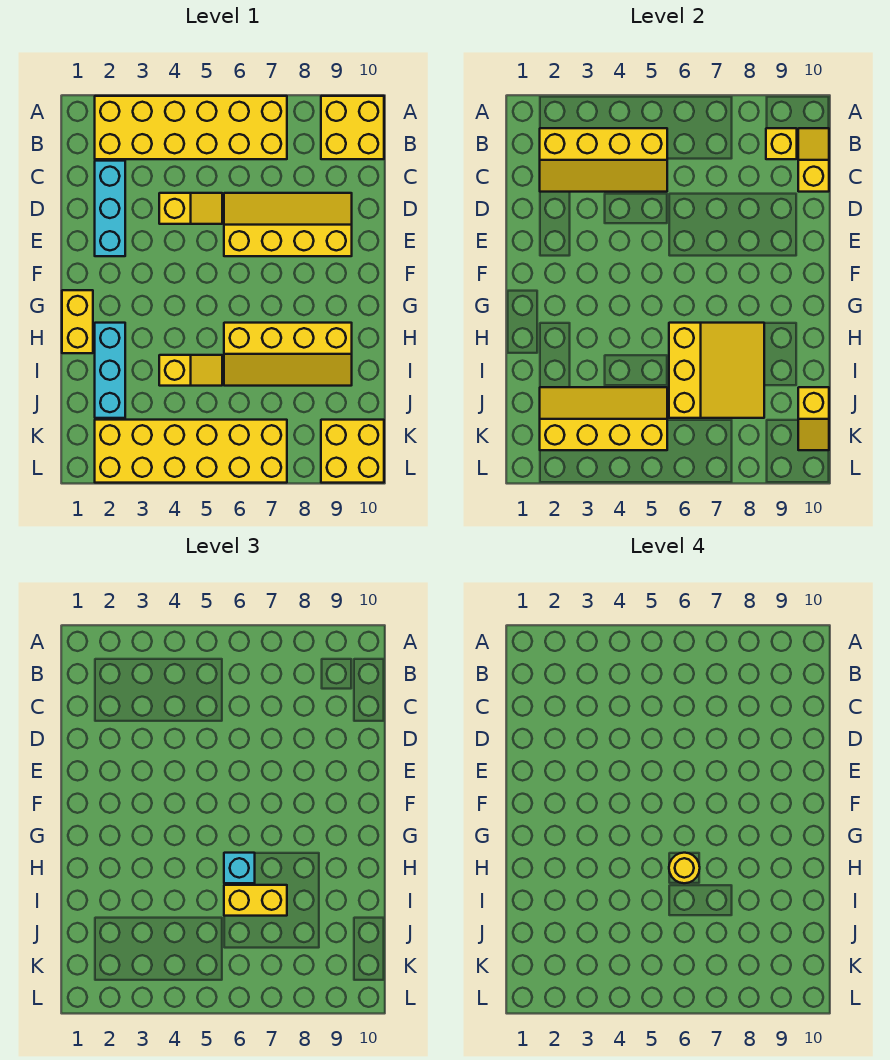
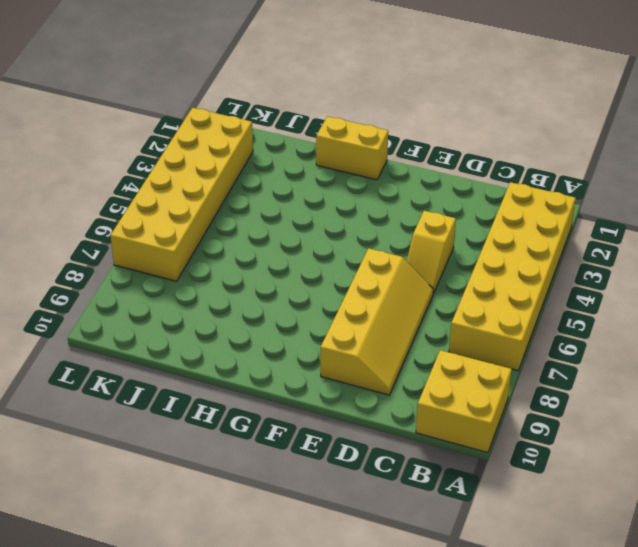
none -> cyan 1x3 brick [95,161,125,256]
none -> cyan 1x3 brick [95,323,125,418]
none -> yellow 2x4 slope [224,323,352,386]

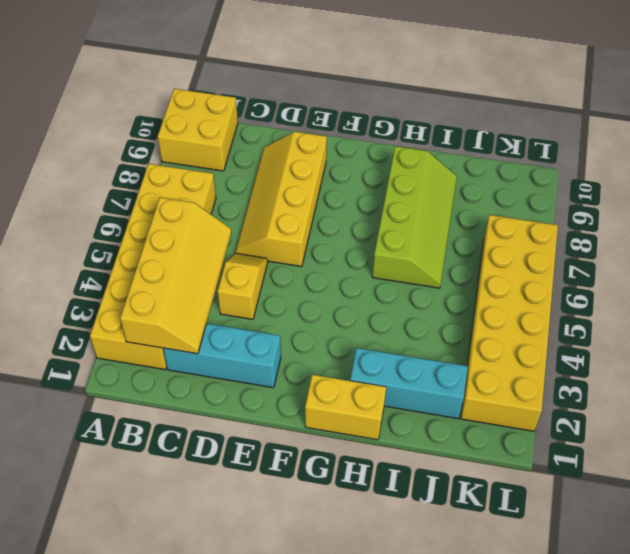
lime 2x4 slope [372,146,457,288] -> yellow 2x4 slope [224,323,352,386]
none -> yellow 1x2 slope [159,355,222,386]
none -> yellow 2x2 brick [321,420,384,483]
none -> yellow 1x1 brick [766,128,797,159]

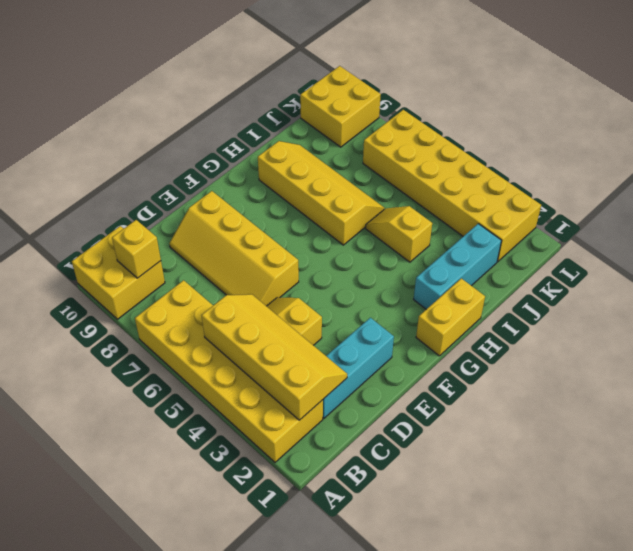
none -> yellow 1x2 slope [798,128,829,192]
none -> yellow 3x3 slope [669,323,764,418]
none -> yellow 2x4 slope [540,387,667,450]

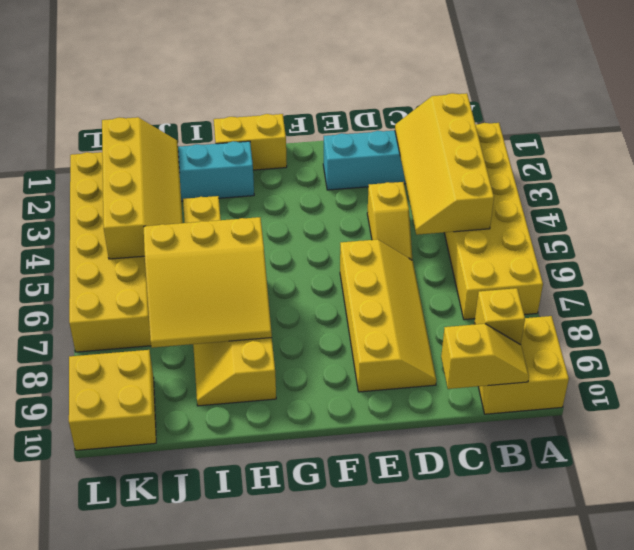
none -> yellow 1x2 slope [798,387,829,450]
none -> cyan 1x1 brick [224,853,255,883]
none -> yellow 1x2 brick [224,885,287,916]

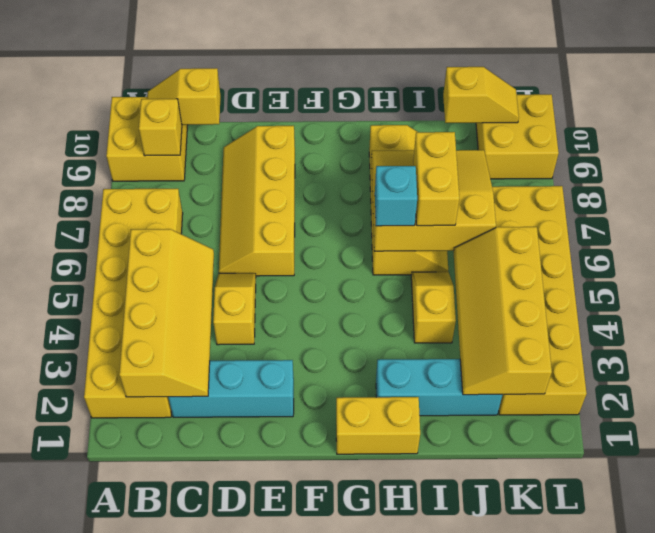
none -> yellow 1x1 round brick [669,853,700,883]

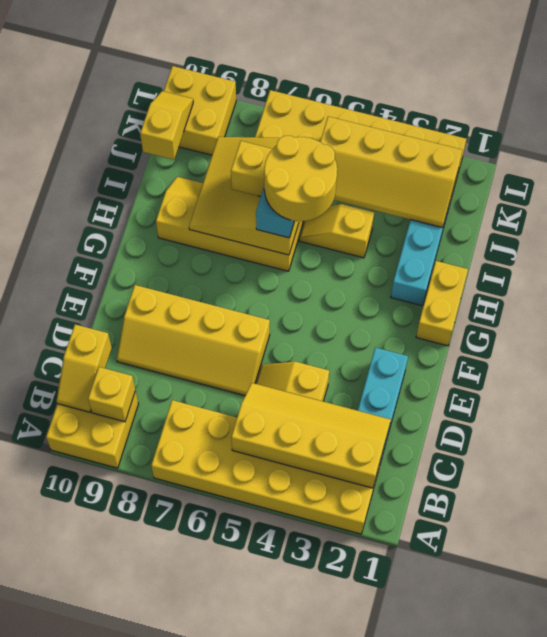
yellow 2x2 round brick [264,136,337,221] -> yellow 1x1 round brick [669,853,700,883]

